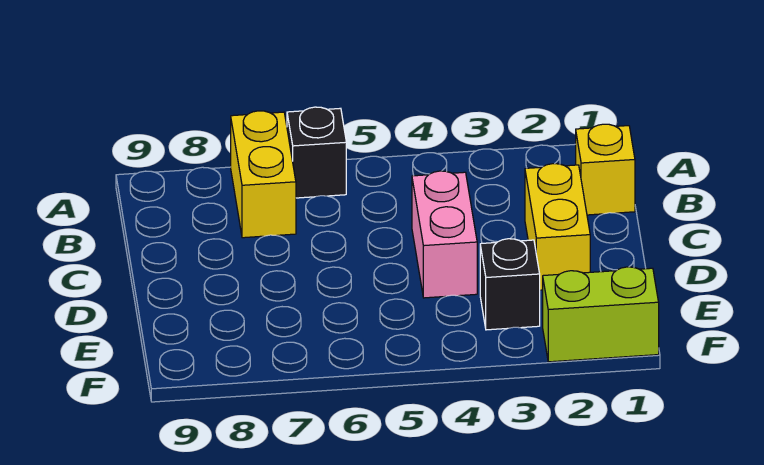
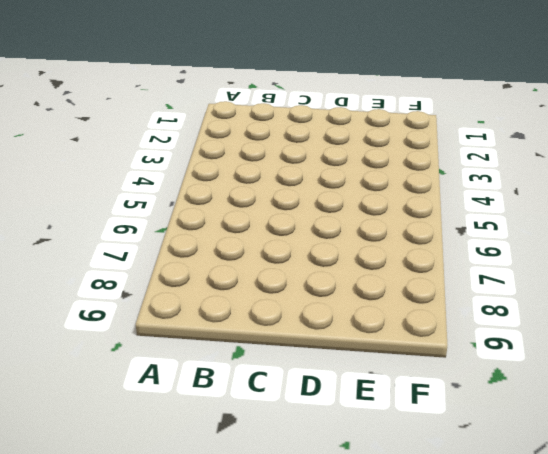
none -> black 1x1 brick [287,107,346,198]
none -> yellow 1x2 brick [231,111,296,238]

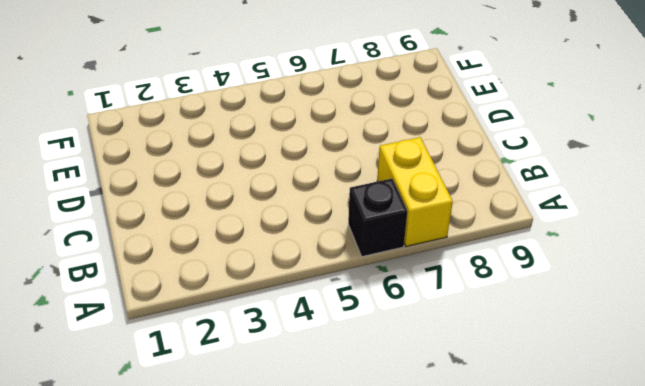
none -> yellow 1x1 brick [576,124,635,215]
none -> yellow 1x2 brick [525,164,590,290]

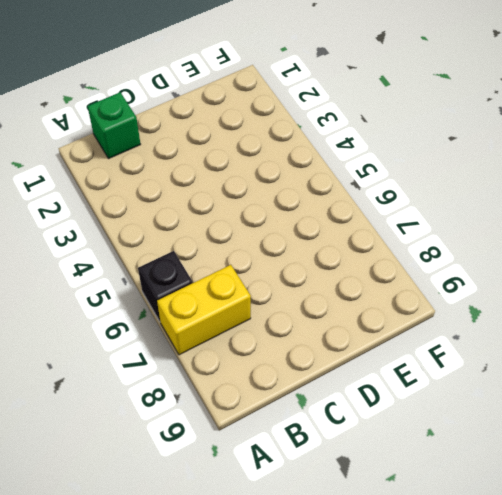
green 1x1 brick [88,92,141,159] -> yellow 1x1 brick [576,124,635,215]
none -> yellow 1x2 brick [525,164,590,290]
none -> pink 1x2 brick [412,171,477,298]

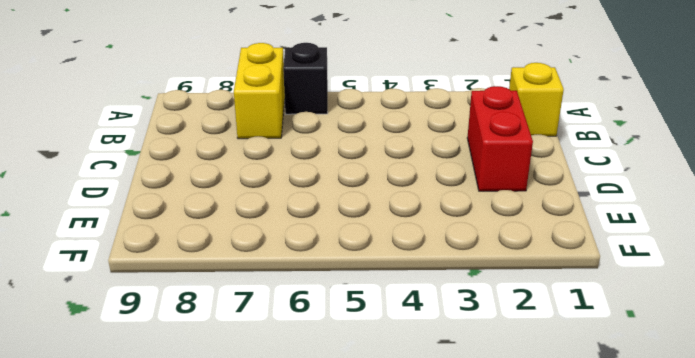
red 1x2 brick [467,86,533,191] -> yellow 1x2 brick [525,164,590,290]
none -> pink 1x2 brick [412,171,477,298]
none -> black 1x1 brick [480,239,540,330]

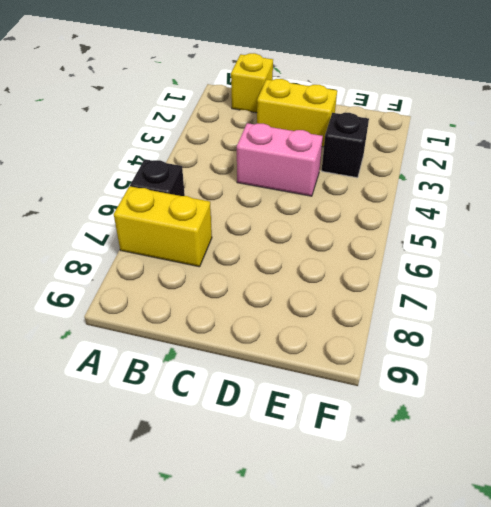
none -> lime 1x2 brick [543,267,659,362]

